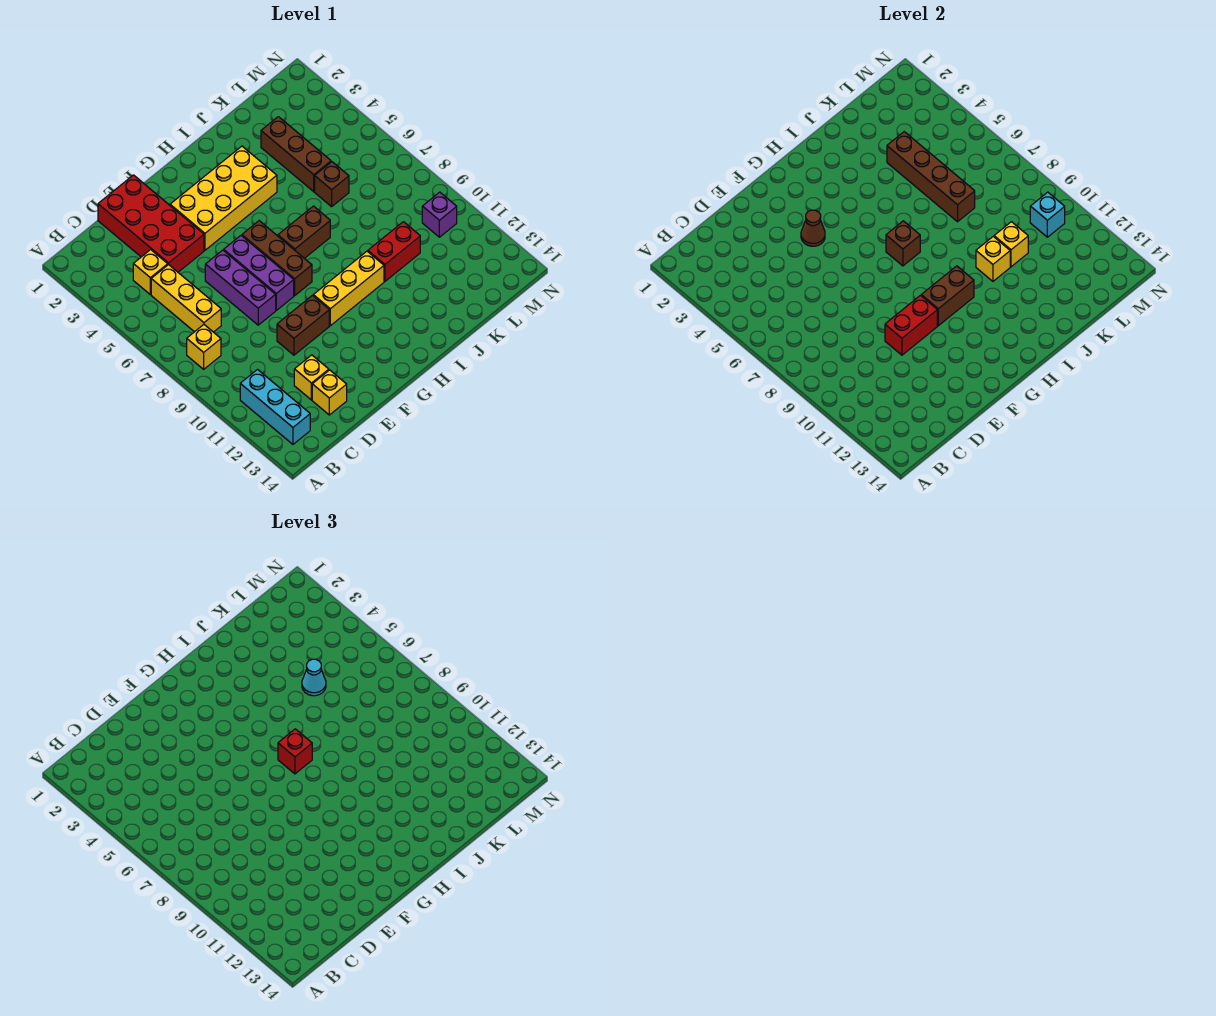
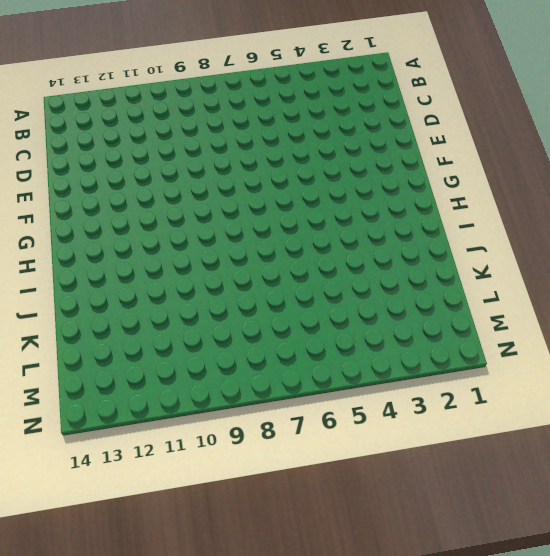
none -> yellow 1x1 brick [187,325,221,369]
none -> cyan 1x3 brick [240,370,310,444]
none -> yellow 1x1 brick [133,250,168,294]

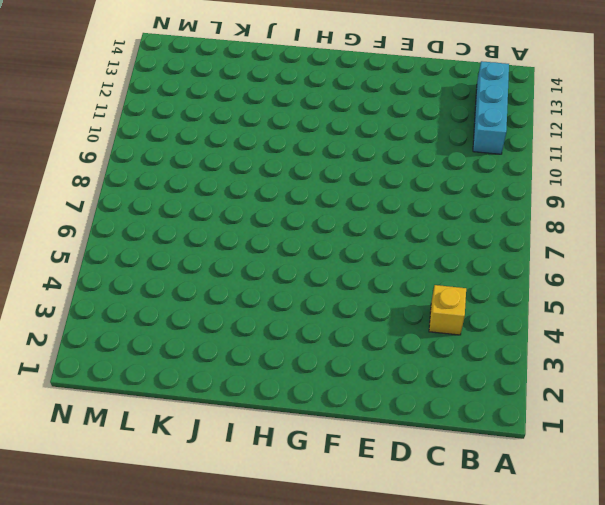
none -> yellow 1x1 brick [187,325,221,369]
none -> yellow 1x3 brick [151,264,221,332]
none -> red 2x4 brick [98,175,204,272]

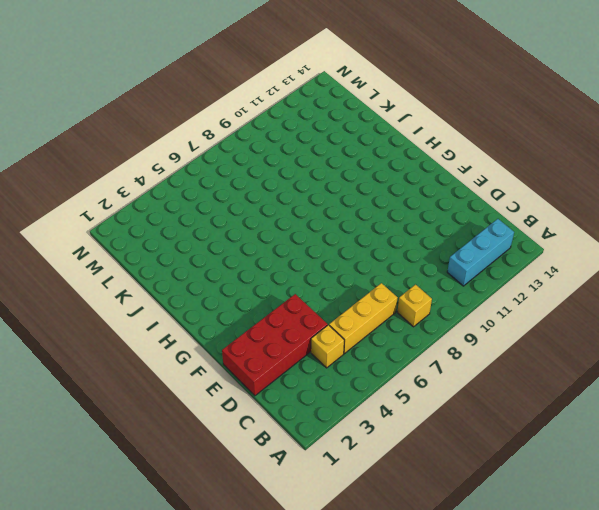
none -> yellow 1x1 brick [294,355,329,400]
none -> yellow 1x1 brick [312,370,347,415]
none -> purple 1x3 brick [205,250,276,325]

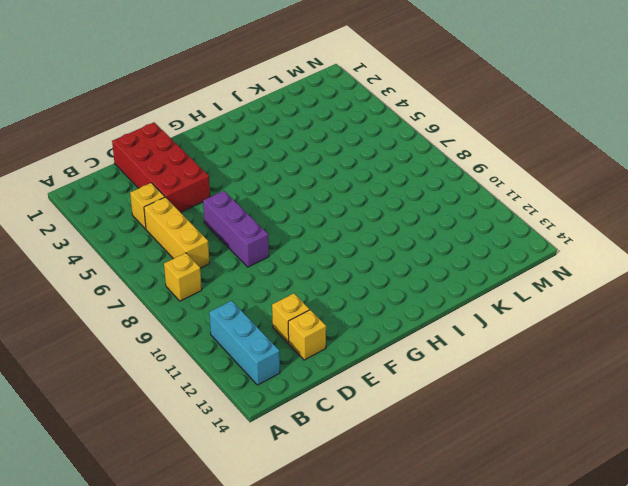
none -> brown 1x2 brick [277,296,329,355]
none -> yellow 2x4 brick [170,146,277,250]
none -> purple 1x3 brick [224,236,294,310]

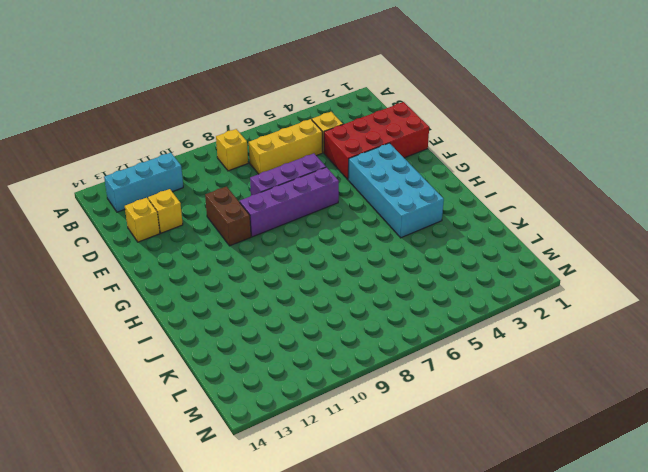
cyan 2x4 brick [348,143,444,238] -> yellow 2x4 brick [170,146,277,250]
purple 1x4 brick [240,167,339,237] -> purple 1x3 brick [224,236,294,310]
none -> brown 1x3 brick [242,221,312,296]
none -> yellow 1x3 brick [313,251,384,326]
none -> brown 1x2 brick [278,206,330,258]

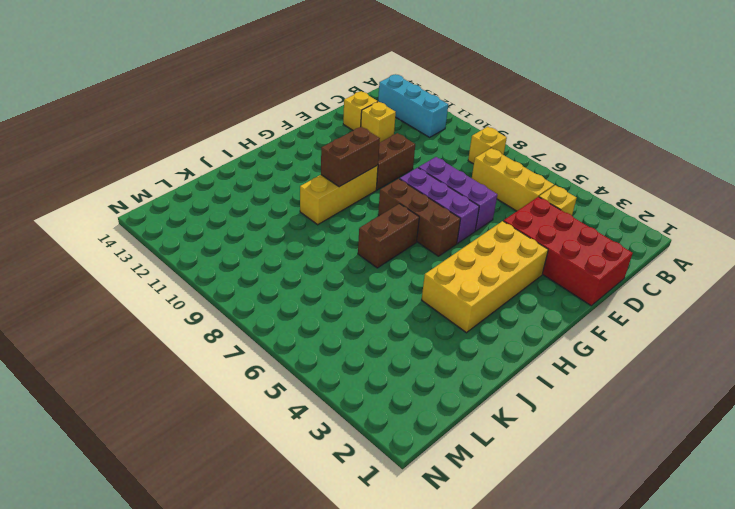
none -> red 1x2 brick [368,222,420,281]
none -> brown 1x3 brick [261,117,331,192]
none -> brown 1x1 brick [315,162,349,207]

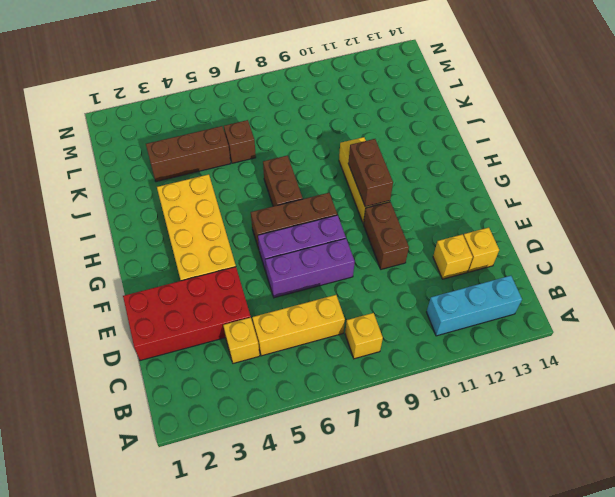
none -> red 1x2 brick [368,222,420,281]
none -> purple 1x1 brick [422,192,457,237]
none -> red 1x2 brick [885,296,937,355]

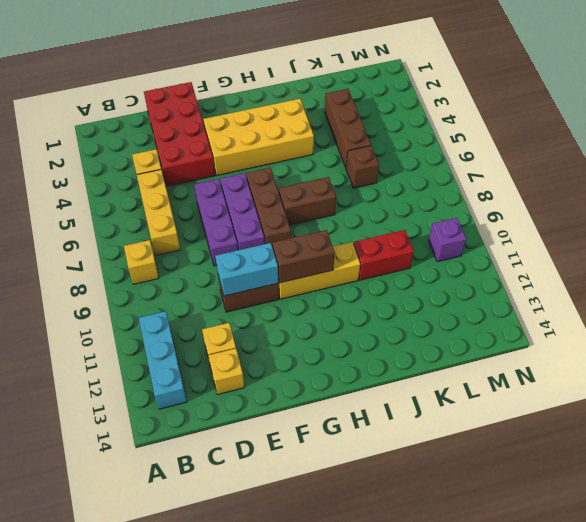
cyan 1x2 brick [215,243,278,296] -> red 1x2 brick [885,296,937,355]
none -> brown 1x1 cone [801,210,825,246]
none -> brown 1x1 brick [886,221,920,266]
none -> yellow 1x1 brick [976,237,1010,281]

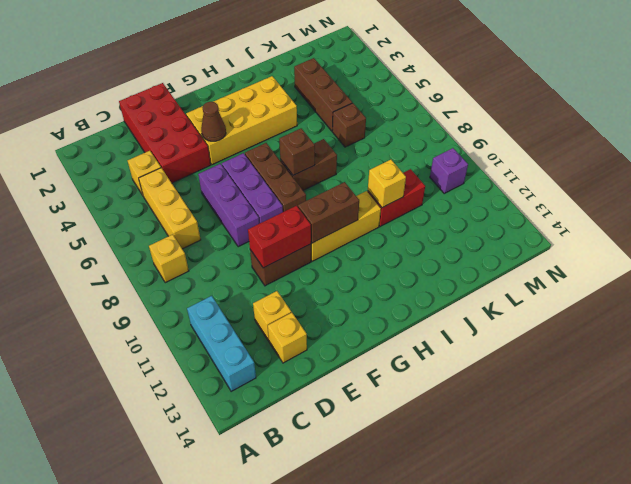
none -> brown 1x4 brick [887,132,975,222]
none -> yellow 1x1 brick [994,222,1028,267]
none -> cyan 1x1 brick [1030,192,1065,237]

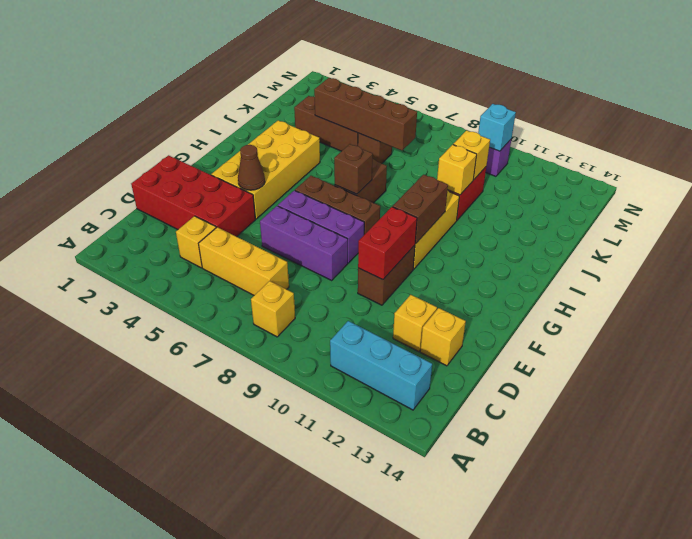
none -> red 1x1 brick [278,729,312,774]
none -> cyan 1x1 cone [302,659,326,696]

